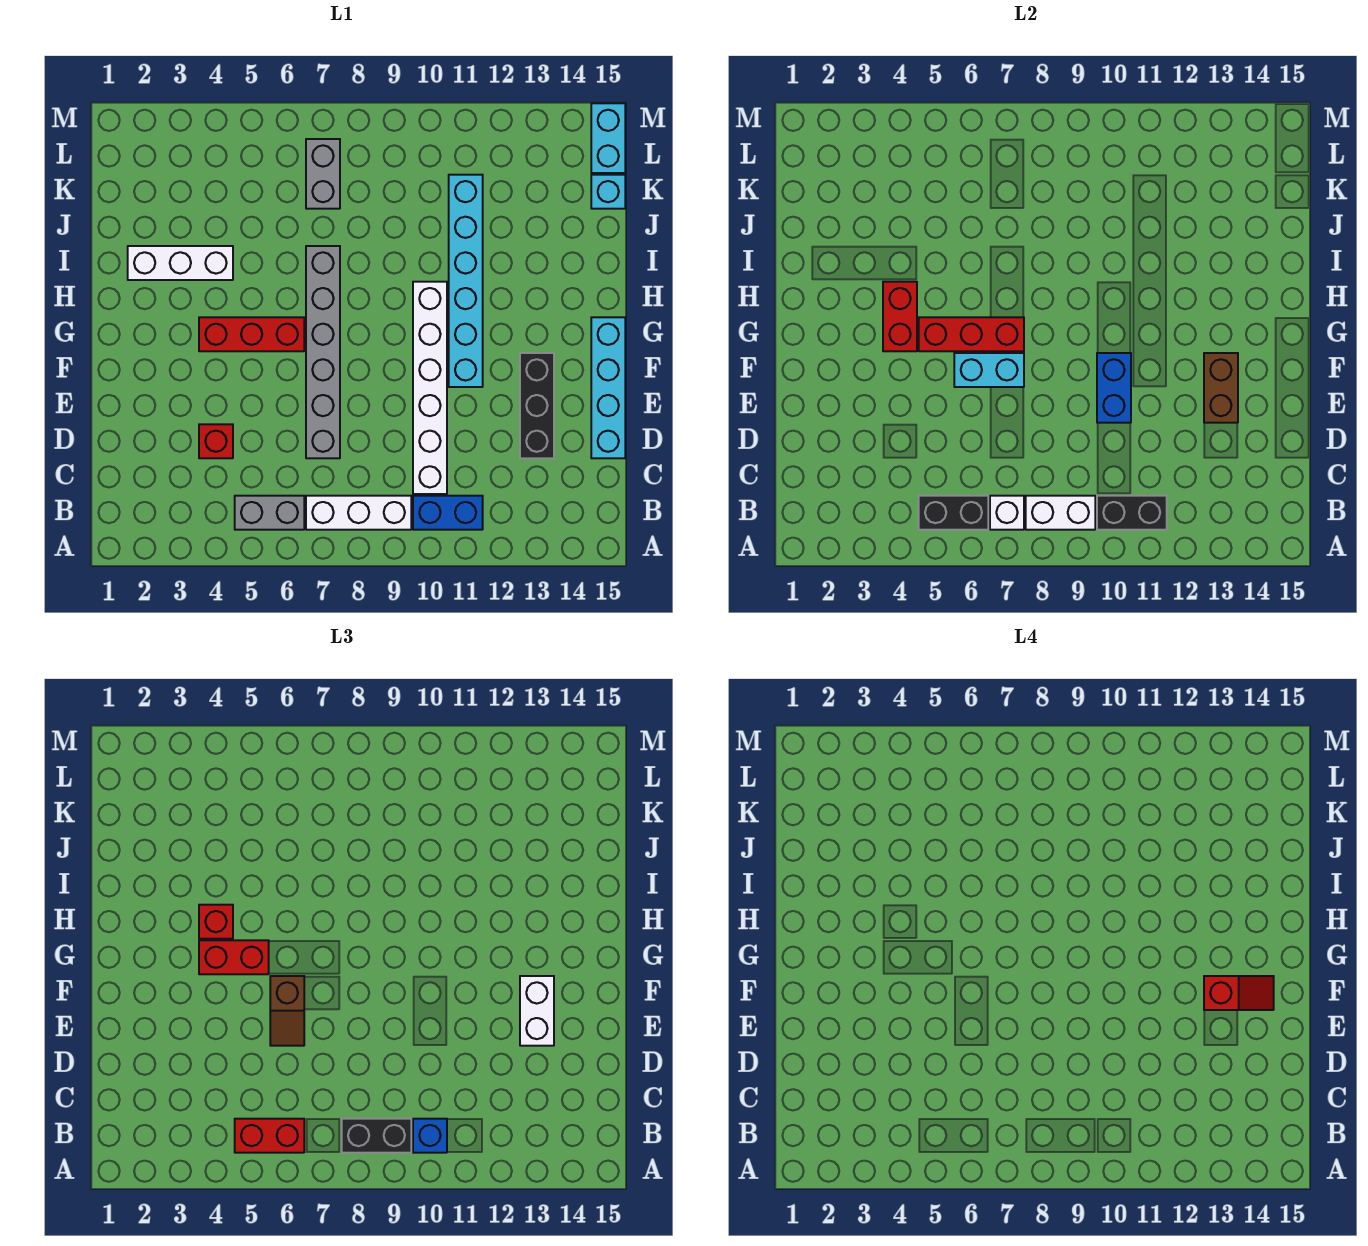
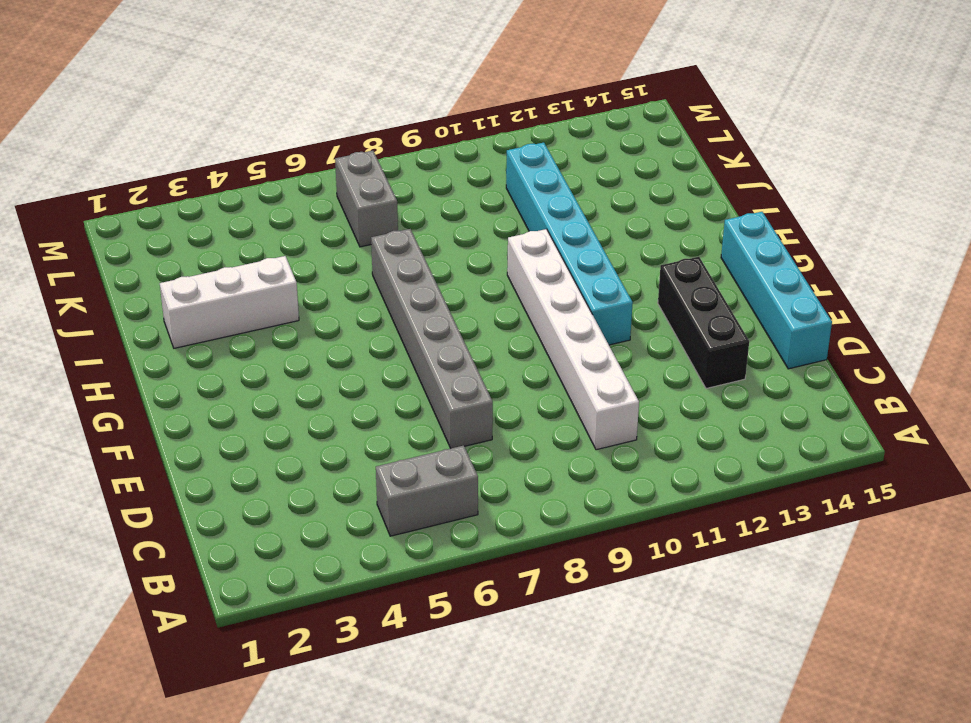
none -> white 1x3 brick [306,496,411,530]
none -> blue 1x2 brick [413,496,483,530]
none -> red 1x1 brick [199,424,233,458]
none -> red 1x3 brick [199,317,304,351]

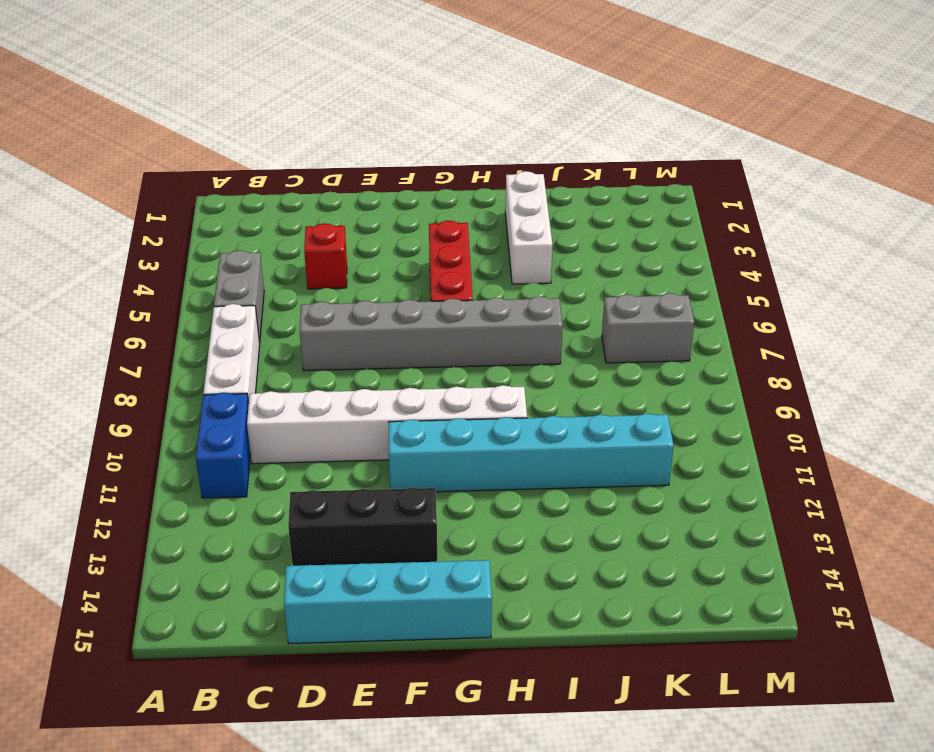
none -> cyan 1x1 brick [591,175,625,209]
none -> cyan 1x2 brick [591,103,625,173]
none -> black 1x2 brick [919,496,988,530]
none -> white 1x1 brick [990,496,1024,530]

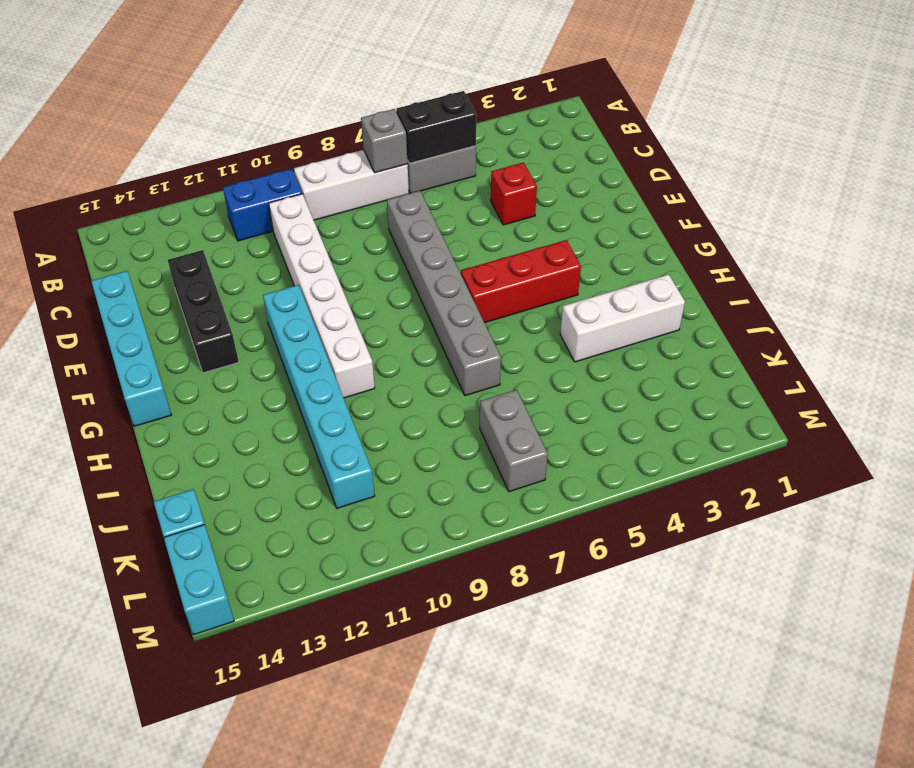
grey 1x1 brick [361,109,408,173] -> white 1x1 brick [990,496,1024,530]
none -> white 1x2 brick [1026,496,1095,530]
none -> black 1x2 brick [1097,496,1167,530]
none -> blue 1x2 brick [1097,353,1131,423]
none -> brown 1x2 brick [1204,353,1238,423]

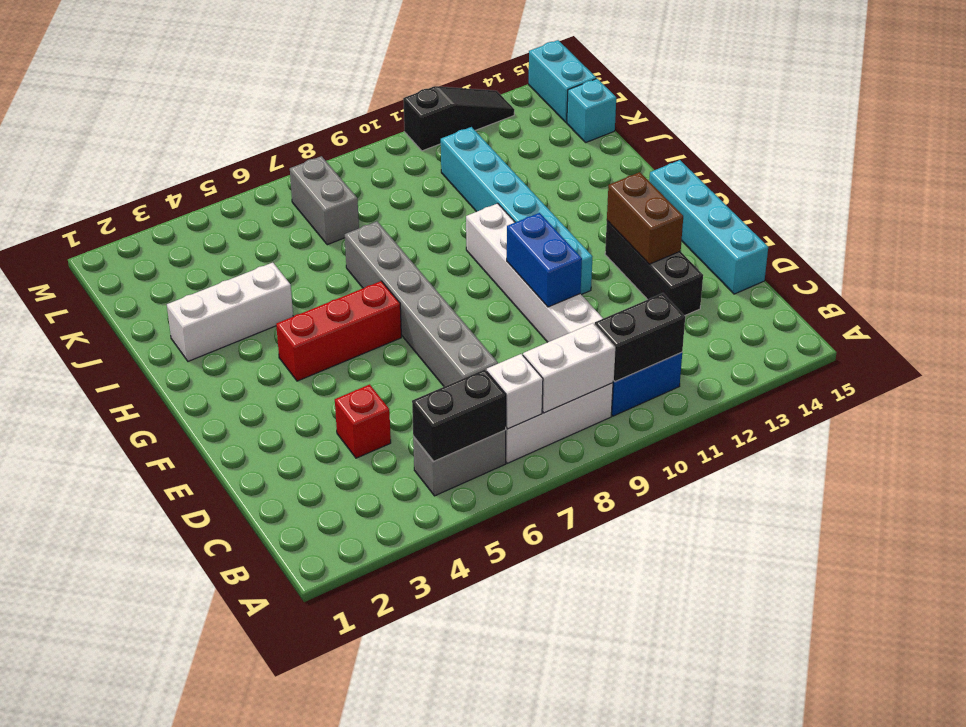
black 1x3 slope [403,86,514,151] -> none
none -> cyan 1x2 brick [954,353,1024,387]
none -> red 1x2 brick [883,282,917,351]
none -> red 1x3 brick [919,317,1024,351]
none -> red 1x2 brick [235,1119,304,1153]

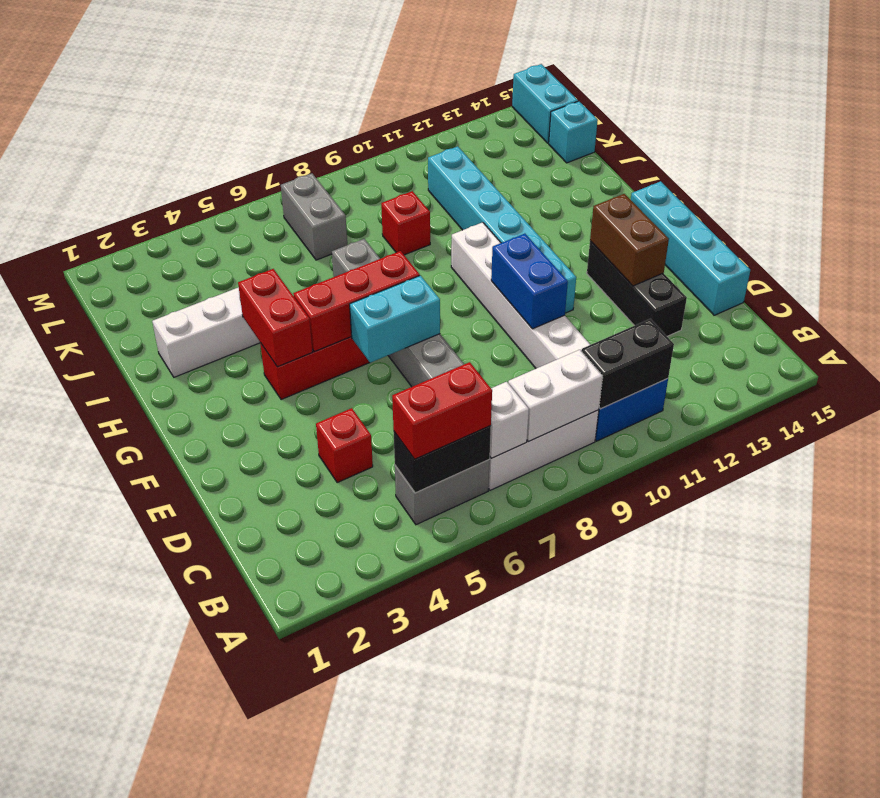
red 1x1 brick [381,191,430,255] -> red 1x1 brick moved to [199,905,233,939]
none -> black 1x2 brick [342,1119,411,1153]
none -> blue 1x1 brick [413,1119,447,1153]
none -> brown 1x2 slope [270,976,304,1046]
none -> white 1x2 brick [520,976,554,1046]

